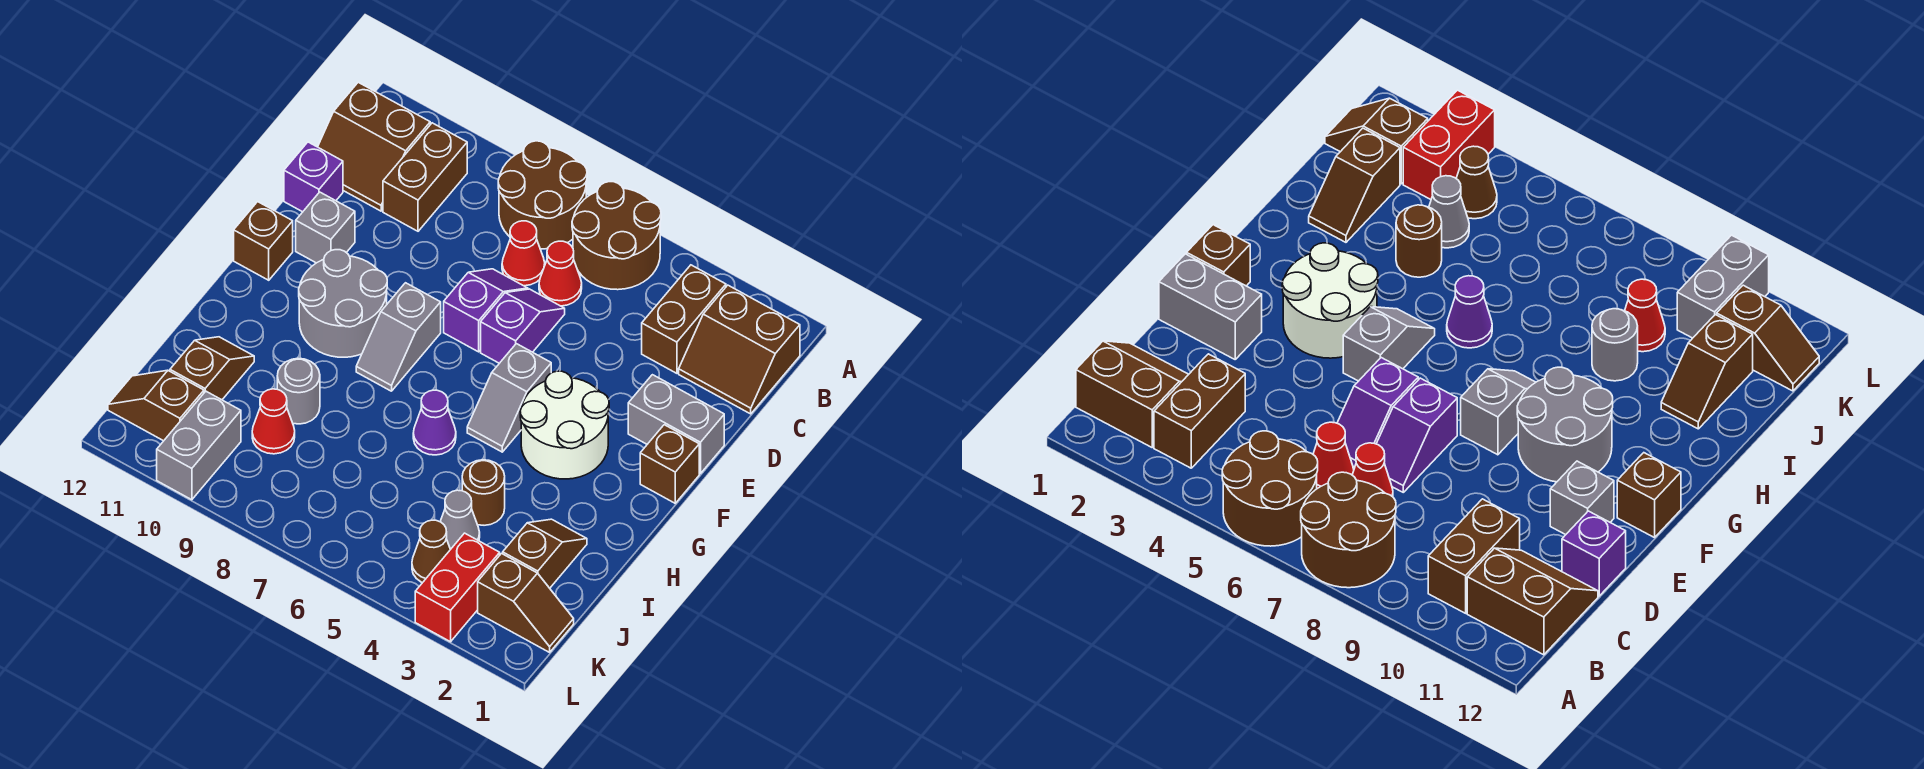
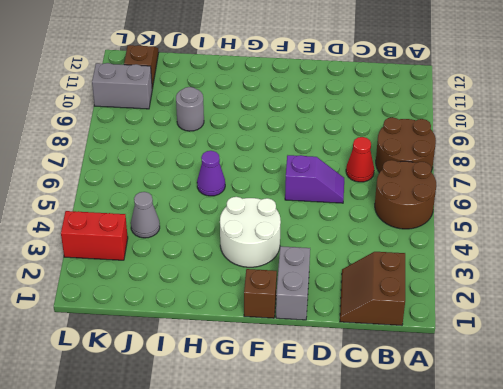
none -> brown 1x2 brick [642,265,726,373]
none -> brown 1x2 brick [383,123,467,231]
none -> brown 2x2 slope [318,82,430,211]
none -> red 1x1 cone [539,241,582,306]

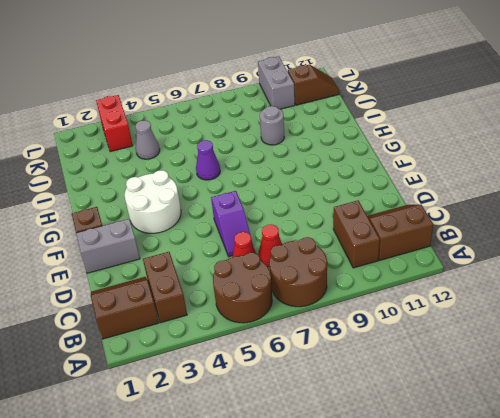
none -> purple 1x2 slope [444,269,528,352]
none -> purple 1x1 brick [284,142,343,212]
none -> grey 1x1 brick [296,192,355,263]
none -> grey 1x2 slope [467,344,551,452]

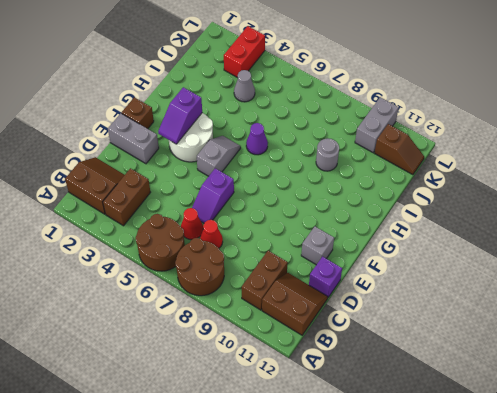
purple 1x2 slope [158,87,202,144] -> purple 1x2 slope moved to [444,269,528,352]
none -> grey 1x2 slope [356,283,441,391]
none -> grey 2x2 round brick [299,250,387,357]
none -> brown 1x1 brick [234,202,293,280]
none -> brown 1x2 slope [503,519,587,588]

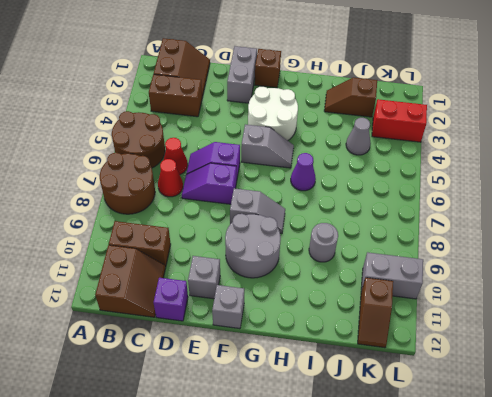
grey 1x1 brick [212,285,244,329] -> brown 1x1 brick [234,202,293,280]
none -> brown 1x1 round brick [462,460,505,525]
none -> brown 1x2 slope [170,337,254,400]
none -> red 1x1 cone [252,389,295,454]
none -> brown 1x2 slope [478,554,574,652]

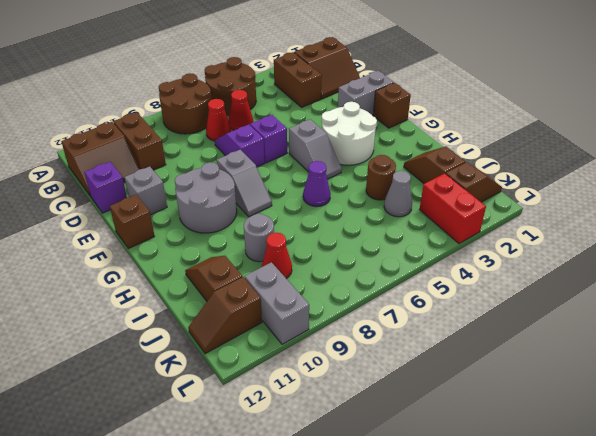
none -> brown 1x1 cone [412,520,450,583]

